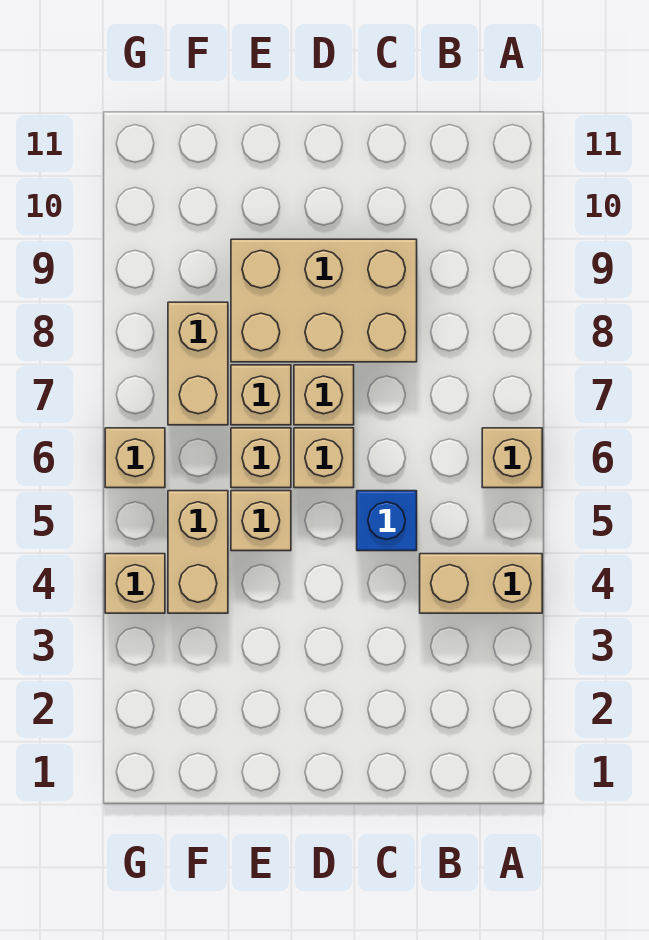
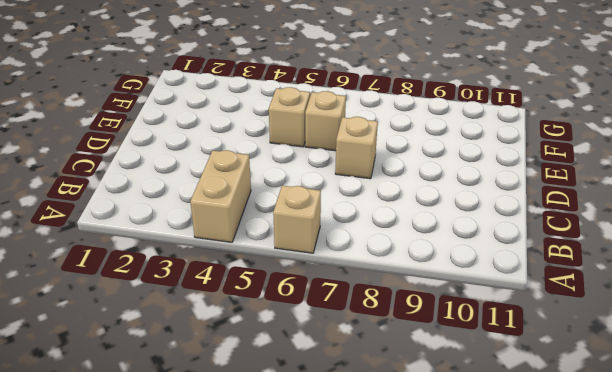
none -> blue 1x1 brick [357,491,417,551]
none -> tan 2x3 brick [231,239,417,362]
none -> tan 1x1 brick [294,428,354,488]

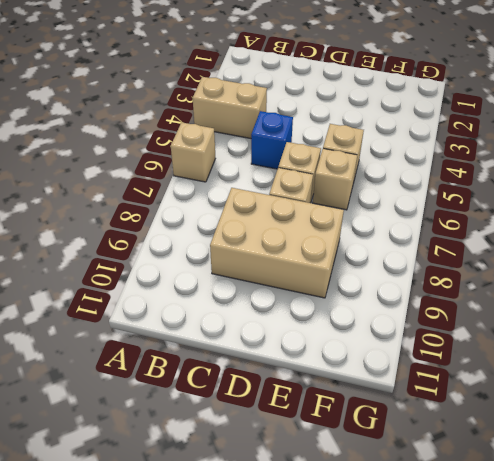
none -> tan 1x1 brick [231,365,291,425]
none -> tan 1x2 brick [168,491,228,613]
none -> tan 1x2 brick [168,302,228,425]

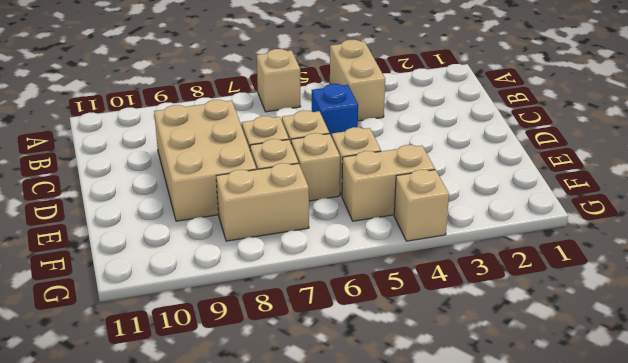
none -> tan 1x1 brick [105,428,165,488]

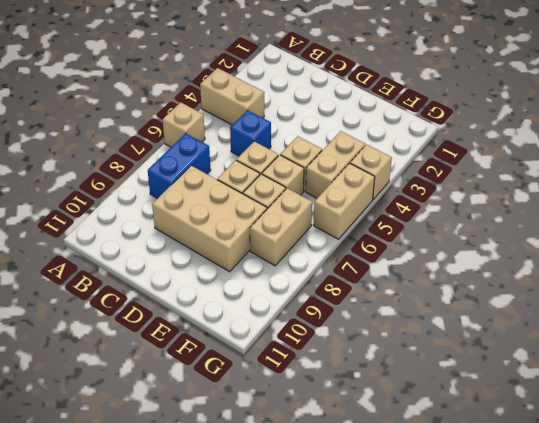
blue 1x2 brick [148,133,211,199] -> none
tan 1x2 brick [313,163,375,239] -> tan 1x1 brick [105,428,165,488]

